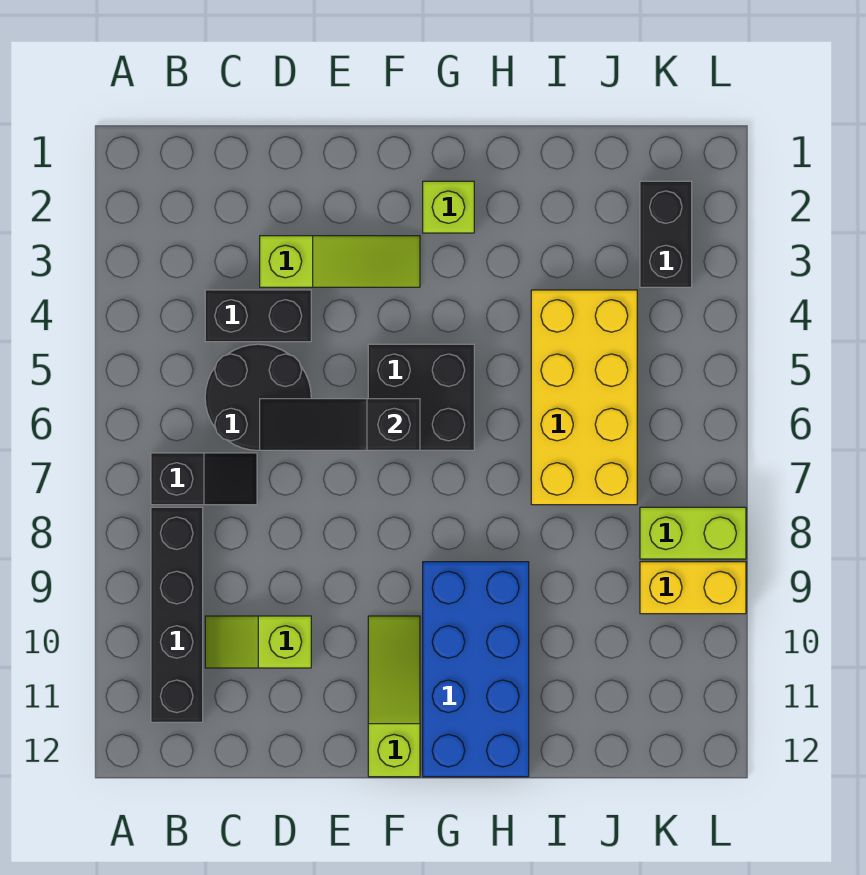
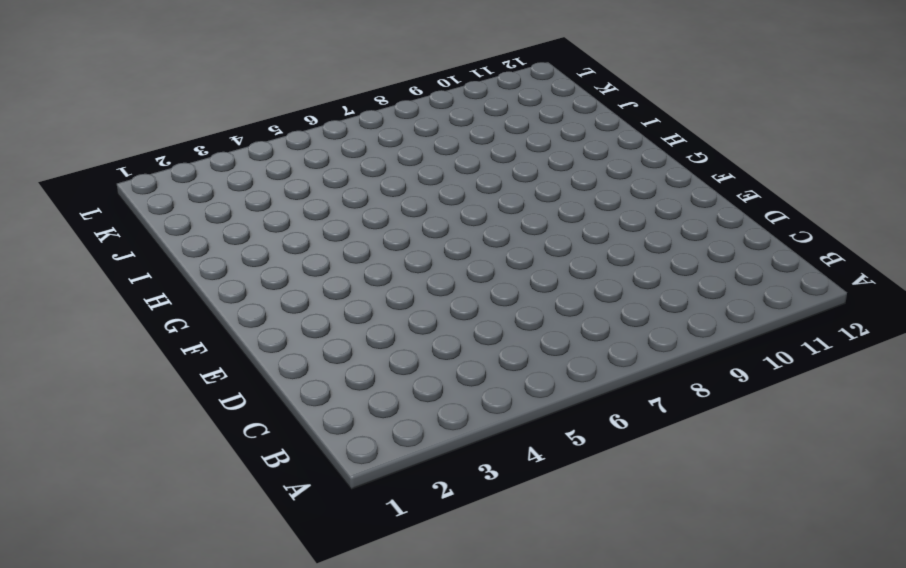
none -> black 1x2 slope [151,453,257,505]
none -> black 1x4 brick [151,507,203,722]
none -> black 1x2 brick [205,290,311,342]

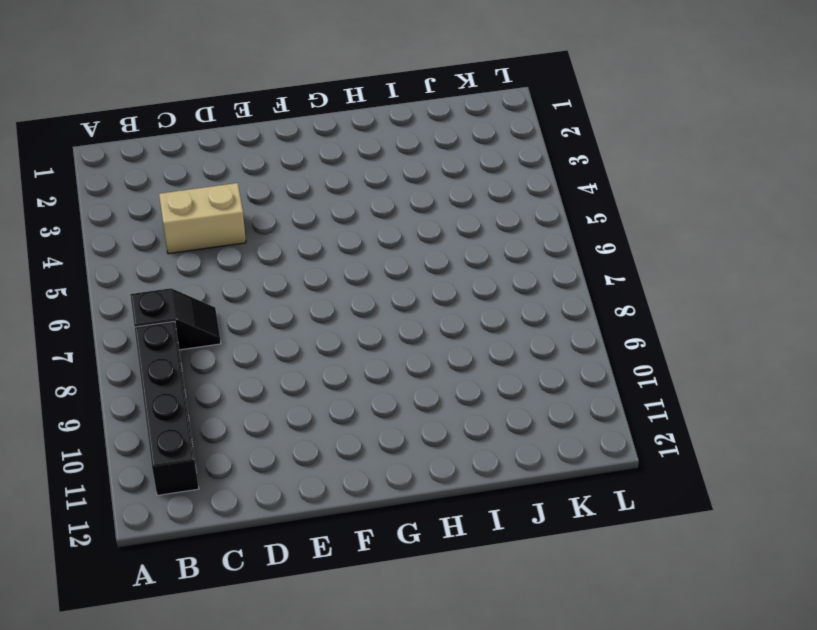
tan 1x2 brick [159,183,246,254] -> black 1x2 brick [205,290,311,342]
none -> black 2x2 round brick [205,344,311,450]
none -> lime 1x2 slope [205,616,311,668]
none -> lime 1x3 slope [260,236,420,287]

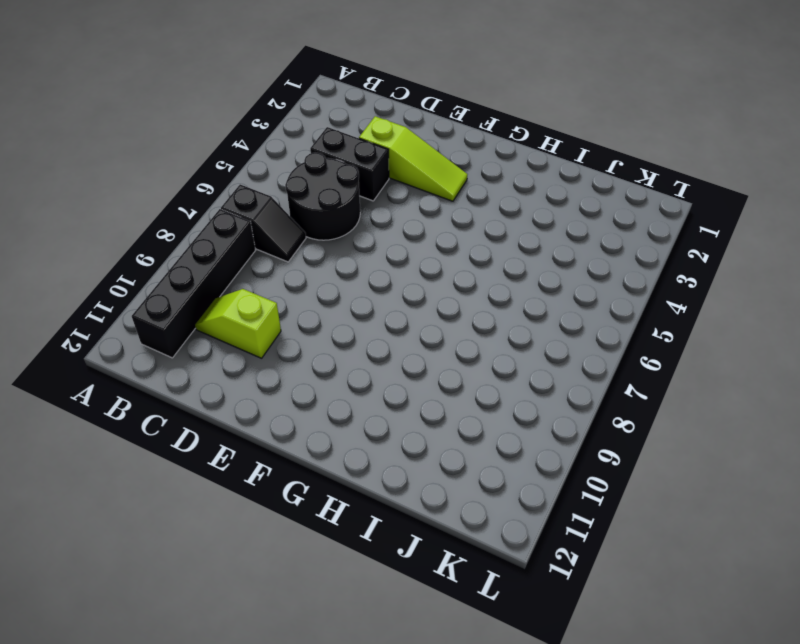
none -> black 2x2 brick [368,344,474,450]
none -> lime 1x3 slope [368,616,420,777]
none -> lime 1x1 brick [423,181,474,233]

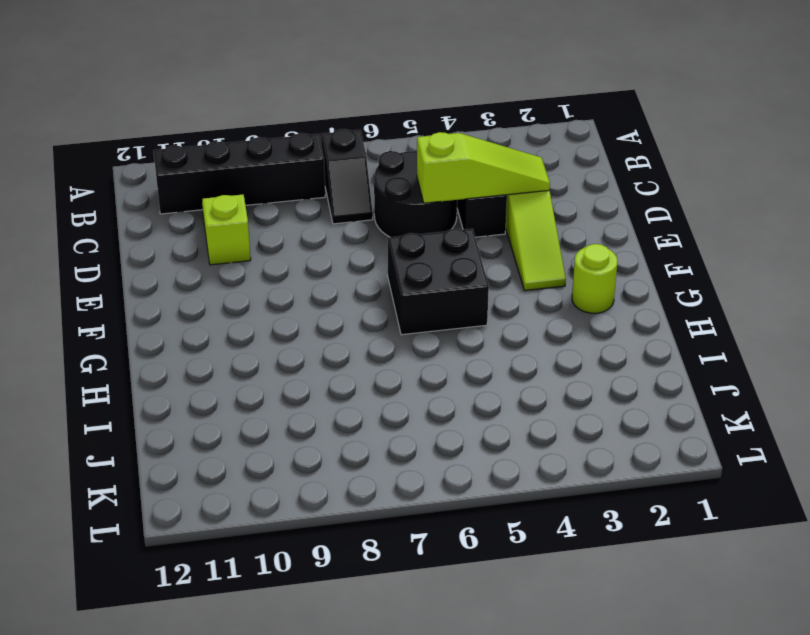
lime 1x3 slope [417,132,550,203] -> lime 1x3 slope moved to [368,616,420,777]
lime 1x1 round brick [572,244,617,313] -> lime 1x1 brick [423,181,474,233]
none -> blue 2x4 brick [423,562,529,777]
none -> yellow 2x4 brick [531,290,637,505]
none -> black 1x2 brick [640,181,692,287]

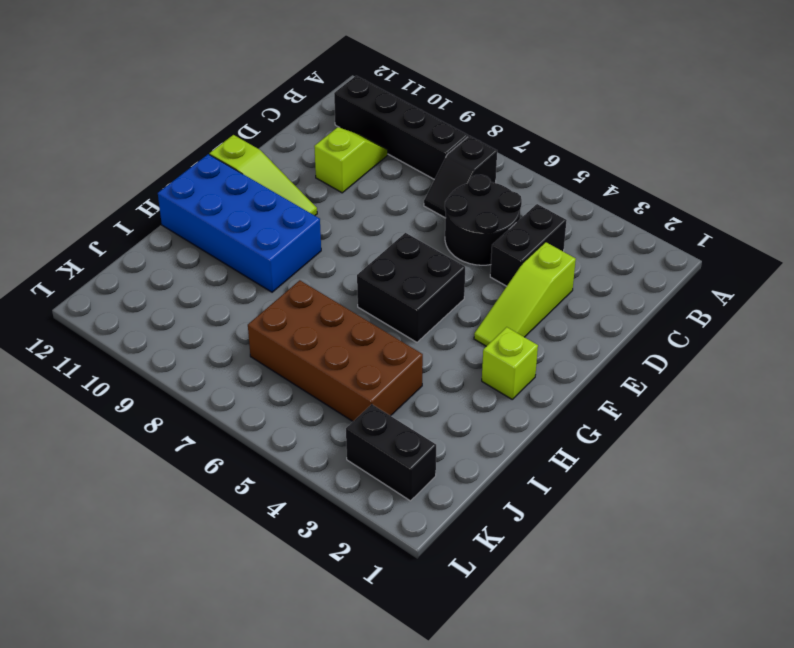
brown 2x4 brick [248,280,423,421] -> yellow 2x4 brick [531,290,637,505]
none -> lime 1x2 brick [640,507,746,559]
none -> yellow 1x2 brick [640,562,746,614]
none -> black 1x3 slope [260,399,420,450]

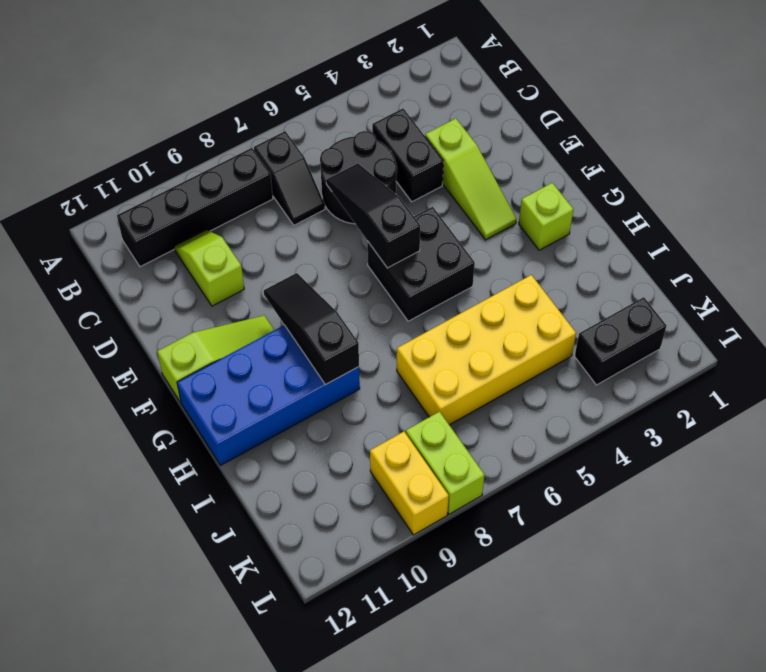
black 1x3 slope [264,273,359,384] -> none

